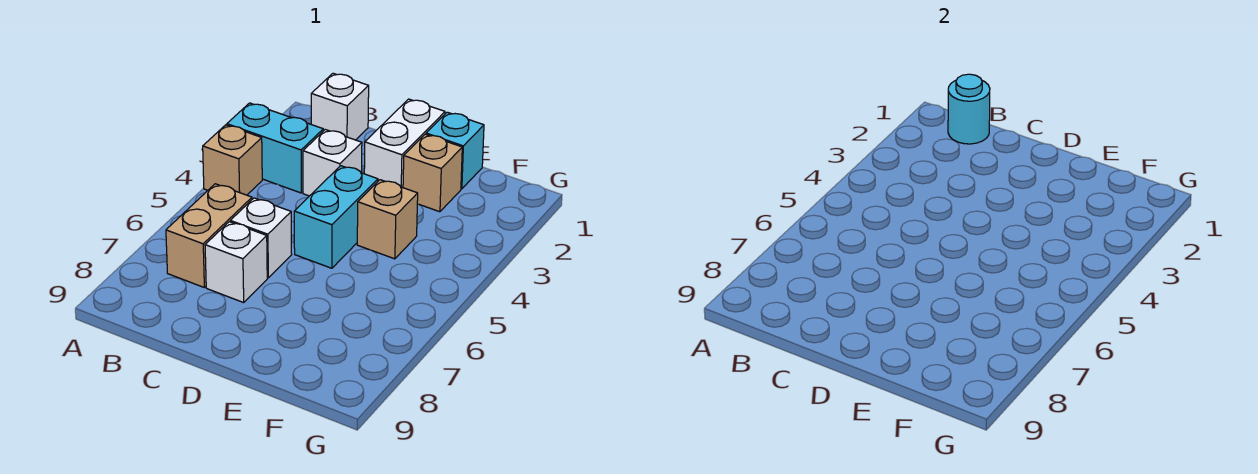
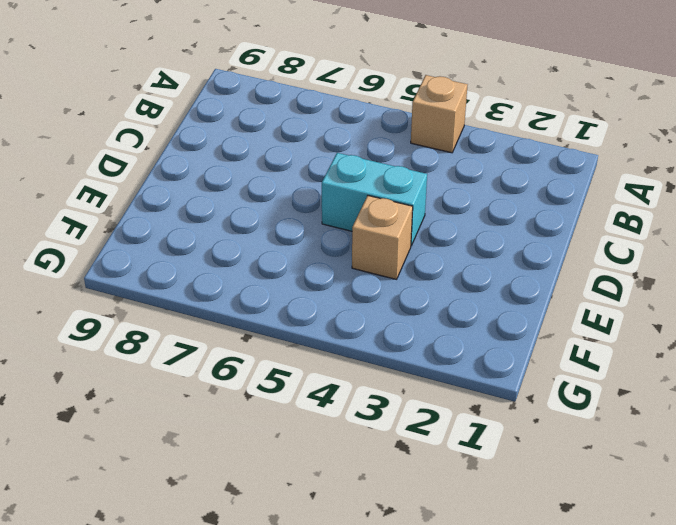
none -> cyan 1x2 brick [227,103,323,193]
none -> white 1x1 brick [311,73,369,140]
none -> tan 1x2 brick [166,184,252,287]

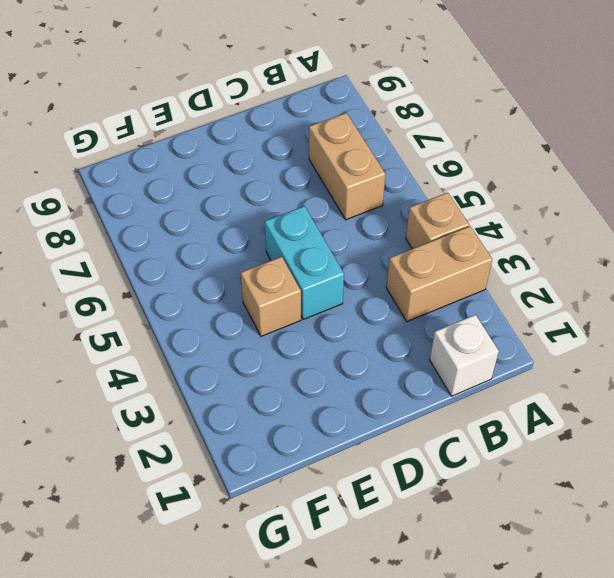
tan 1x2 brick [387,226,492,322] -> cyan 1x2 brick [227,103,323,193]
none -> white 1x1 brick [303,130,362,196]
none -> white 1x1 brick [230,198,292,278]
none -> white 1x1 brick [205,222,267,303]

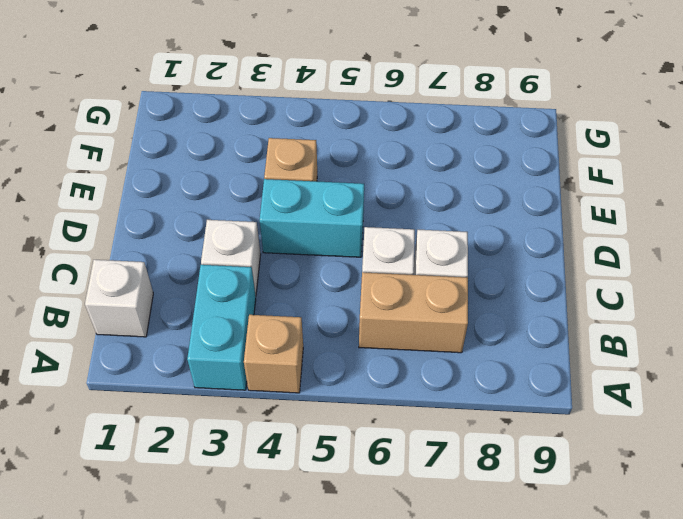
none -> white 1x2 brick [364,99,445,188]
none -> cyan 1x1 brick [426,112,484,189]
none -> tan 1x1 brick [403,134,462,212]

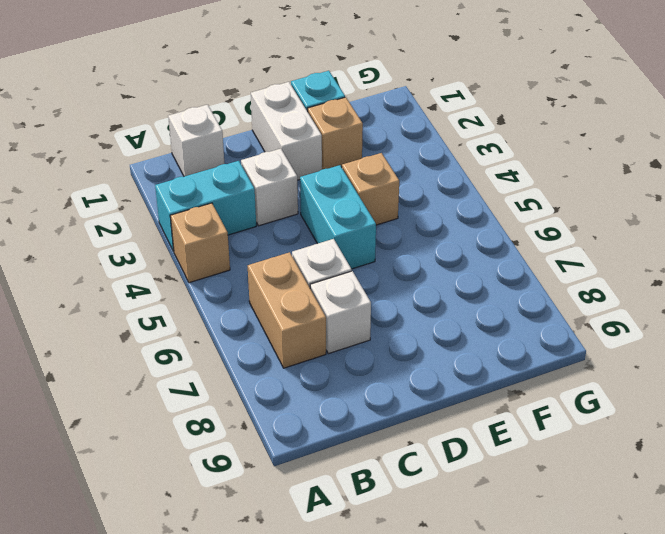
none -> cyan 1x1 round brick [948,74,990,144]

